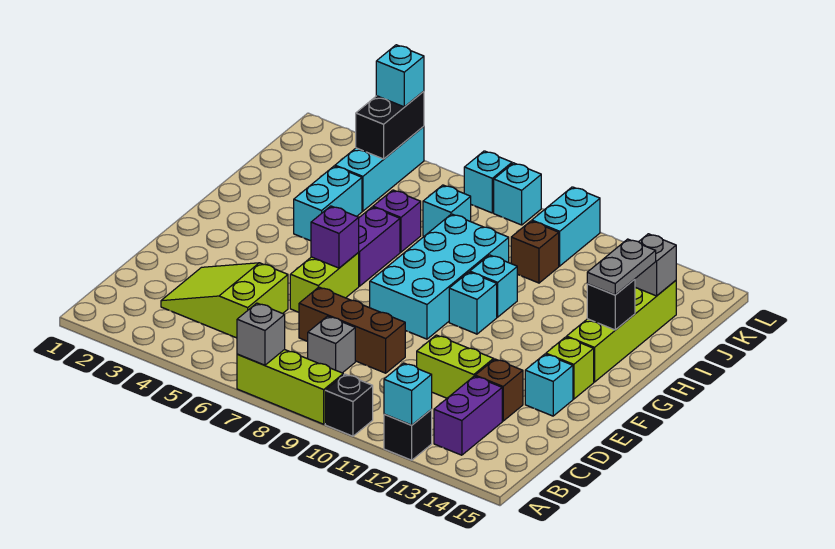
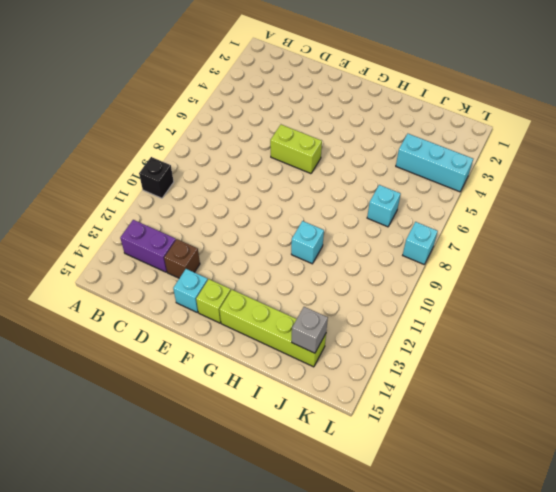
none -> lime 1x3 brick [237,349,343,424]
none -> black 1x1 brick [384,410,432,460]
none -> lime 2x3 slope [161,263,288,338]
none -> grey 1x1 brick [308,316,355,373]

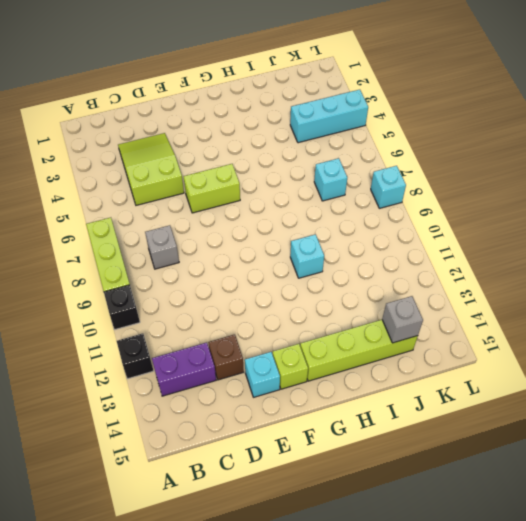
none -> brown 1x3 brick [299,287,405,373]
none -> lime 1x2 brick [417,335,494,398]
none -> cyan 2x4 brick [370,214,509,339]
none -> purple 1x2 brick [358,207,400,286]

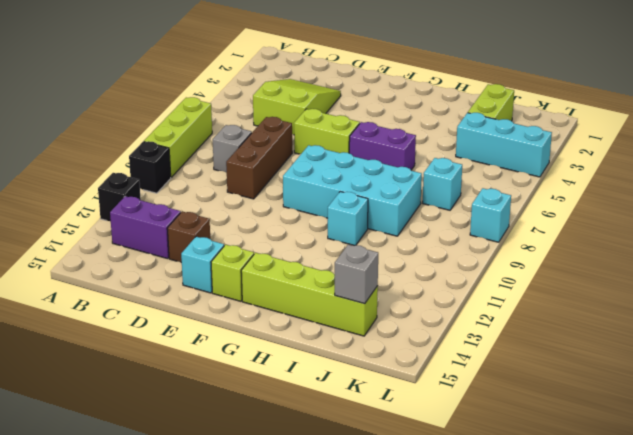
lime 1x2 brick [468,84,514,121] -> lime 1x2 brick moved to [417,335,494,398]
none -> cyan 1x1 brick [449,272,497,334]
none -> cyan 1x2 brick [294,166,362,241]
none -> purple 1x1 brick [373,190,421,252]
none -> brown 1x1 brick [511,221,559,283]

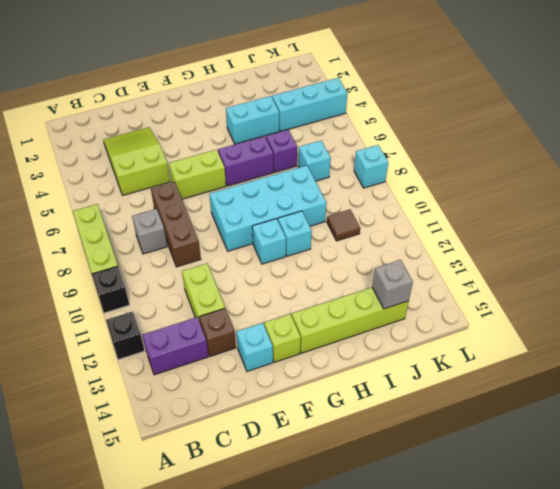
brown 1x1 tile [327,209,360,241] -> brown 1x1 brick [511,221,559,283]
none -> cyan 1x2 brick [532,187,600,266]
none -> cyan 1x1 brick [464,151,512,213]
none -> grey 1x1 brick [237,303,285,365]
none -> cyan 1x1 brick [384,363,432,425]

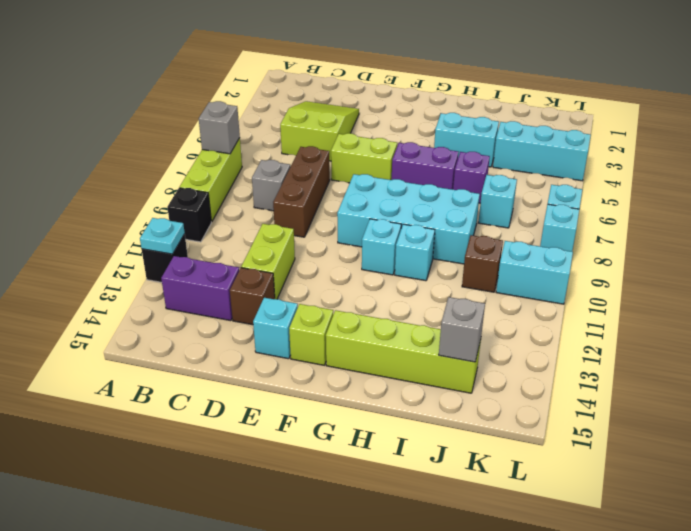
cyan 1x1 plate [140,218,185,254] -> cyan 1x1 brick [384,363,432,425]
none -> purple 1x1 brick [311,206,359,268]
none -> black 1x1 brick [587,279,635,330]
none -> black 1x2 brick [356,91,424,159]
none -> grey 1x2 plate [587,239,656,295]

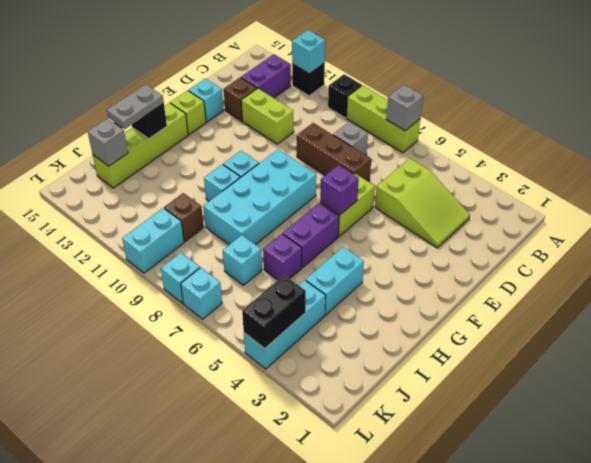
none -> cyan 1x1 brick [376,45,424,107]

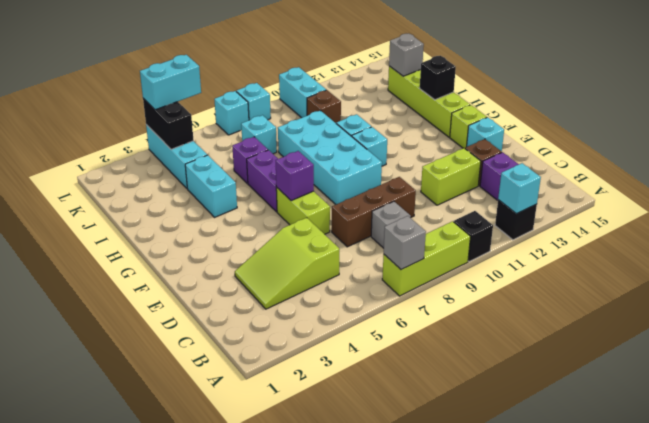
cyan 1x2 brick [140,55,201,110] -> cyan 1x1 brick [376,45,424,107]
none -> grey 1x2 plate [587,239,656,295]

